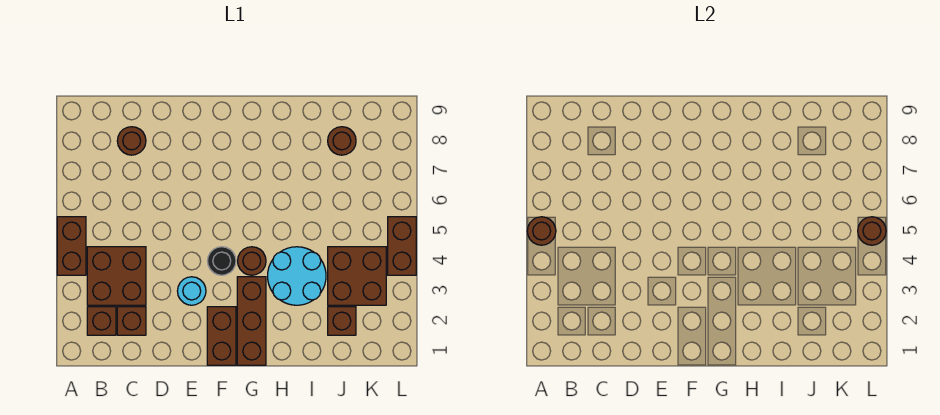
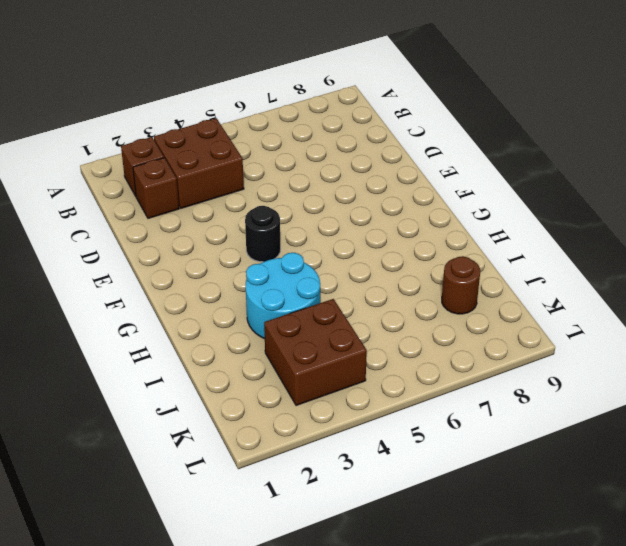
none -> brown 1x2 brick [57,217,86,275]
none -> brown 1x1 round brick [117,127,146,155]
none -> cyan 1x1 round brick [178,277,206,305]

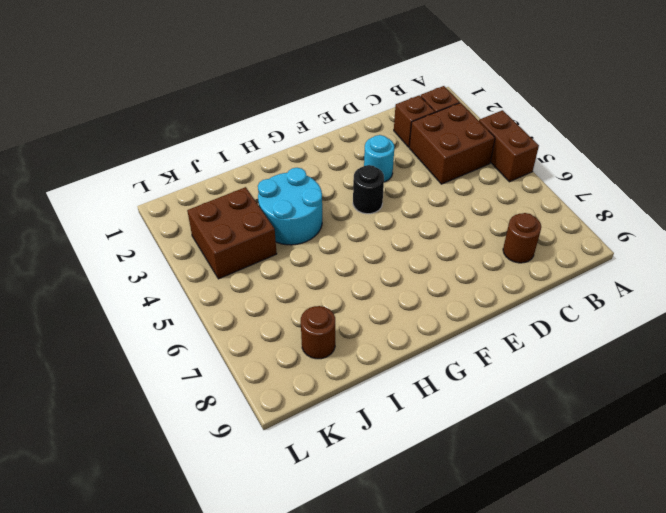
none -> brown 1x2 brick [207,307,236,365]
none -> brown 1x3 brick [237,277,266,365]
none -> brown 1x1 round brick [238,247,266,275]

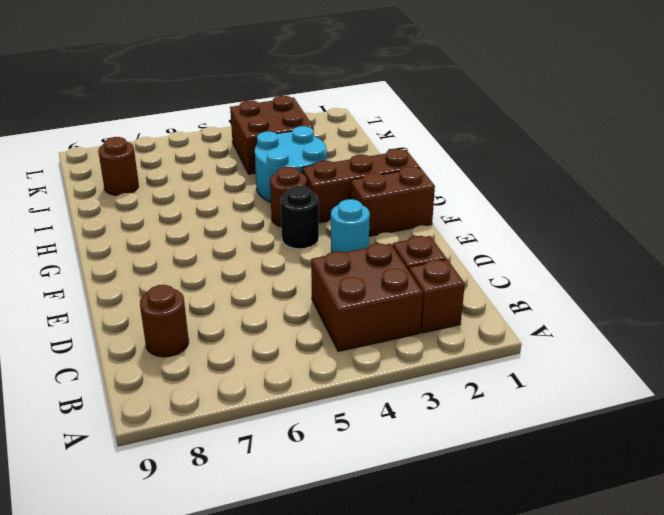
none -> brown 1x2 brick [57,217,86,275]
none -> brown 1x1 brick [328,307,356,335]
none -> brown 1x2 brick [388,217,416,275]

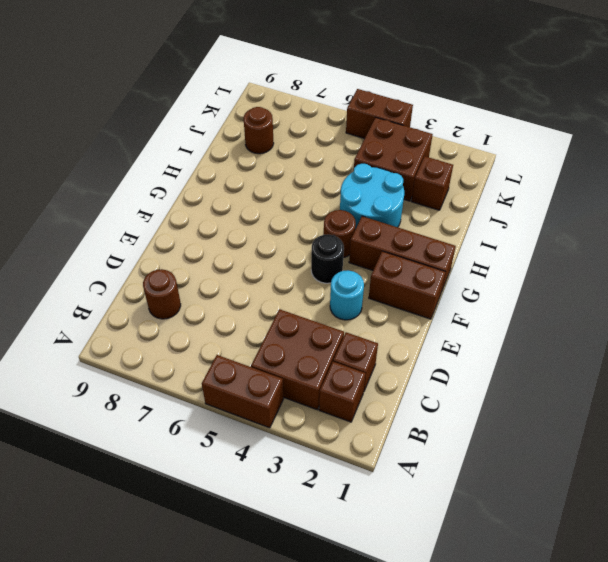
none -> brown 1x1 round brick [527,217,556,245]
none -> brown 1x1 round brick [858,217,886,245]

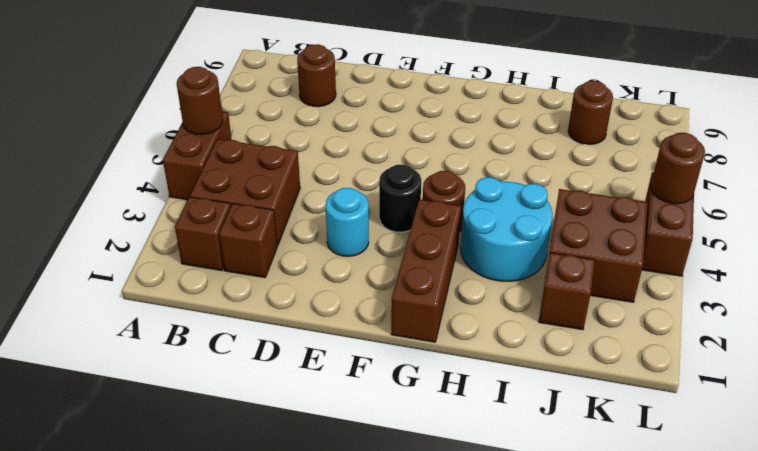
none -> brown 1x2 brick [207,307,236,365]

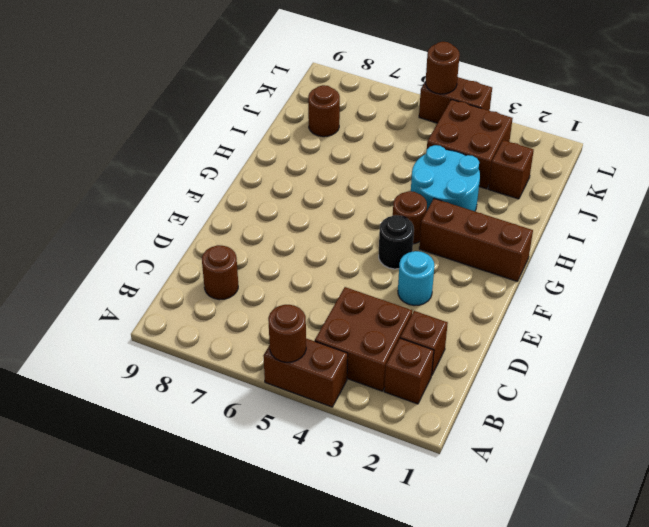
none -> brown 1x2 brick [207,307,236,365]

